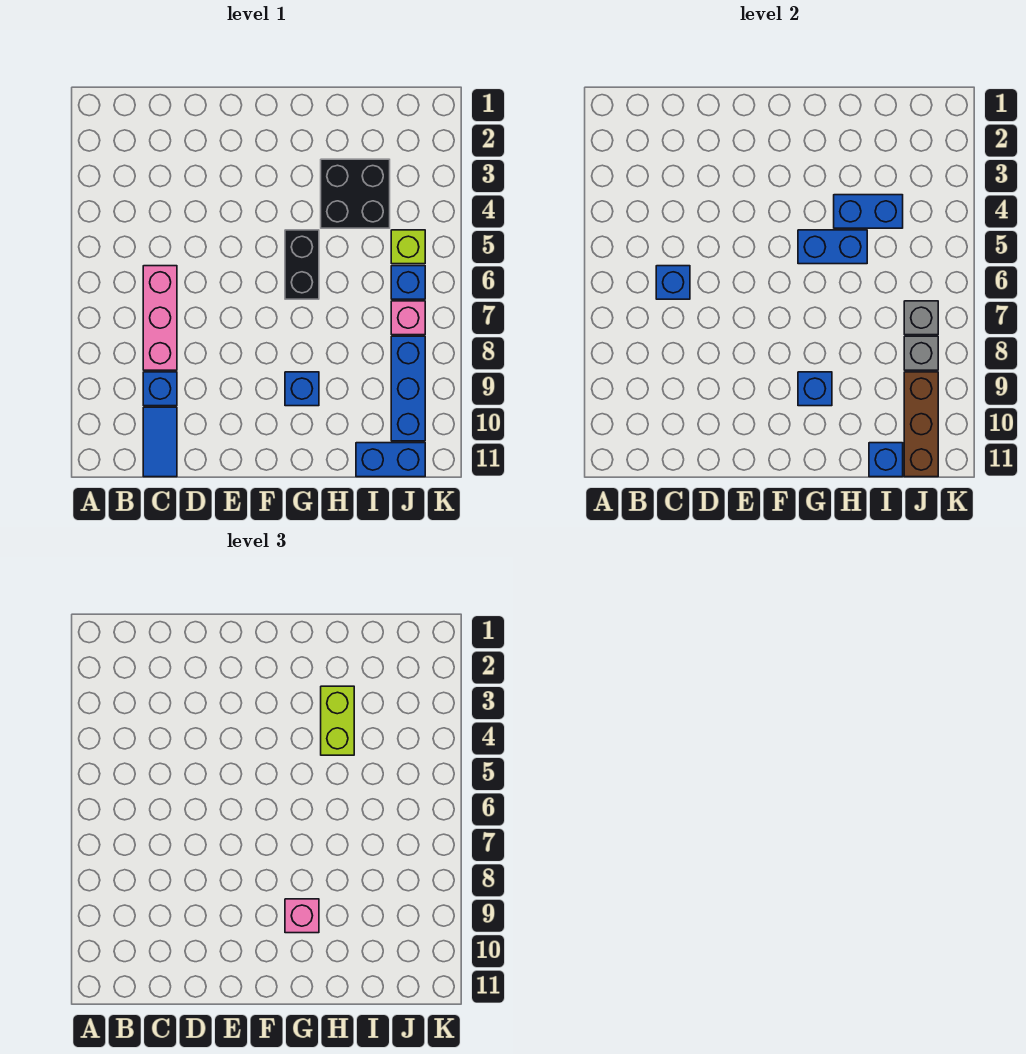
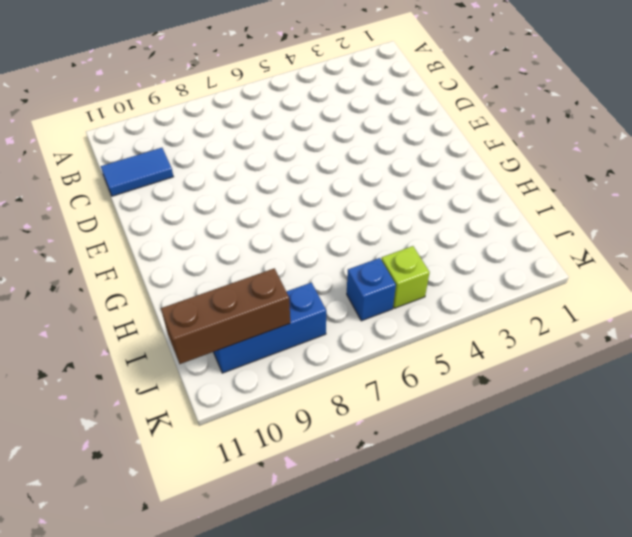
none -> pink 1x3 brick [143,266,177,370]
none -> blue 1x1 brick [143,372,177,406]
none -> black 1x2 brick [285,230,319,299]

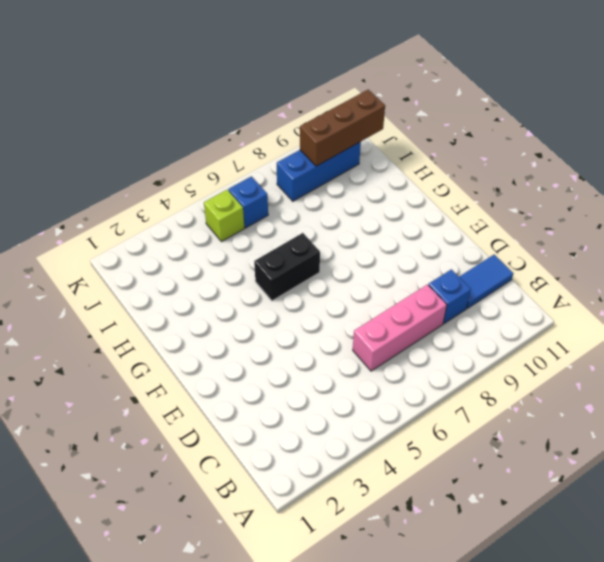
none -> blue 1x1 brick [285,372,319,406]
none -> black 2x2 brick [321,159,390,228]
none -> blue 1x2 brick [356,443,425,477]

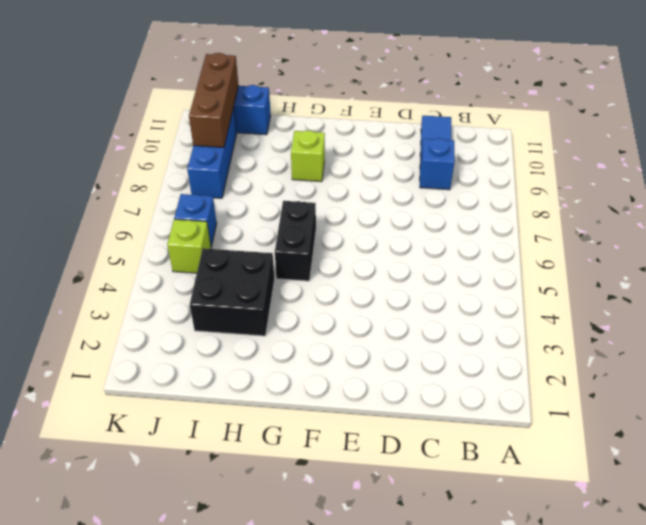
lime 1x1 brick [291,130,325,182] -> blue 1x1 brick [285,372,319,406]
none -> pink 1x3 brick [143,266,177,370]
none -> pink 1x1 brick [391,301,425,335]
none -> blue 1x1 brick [656,266,690,299]

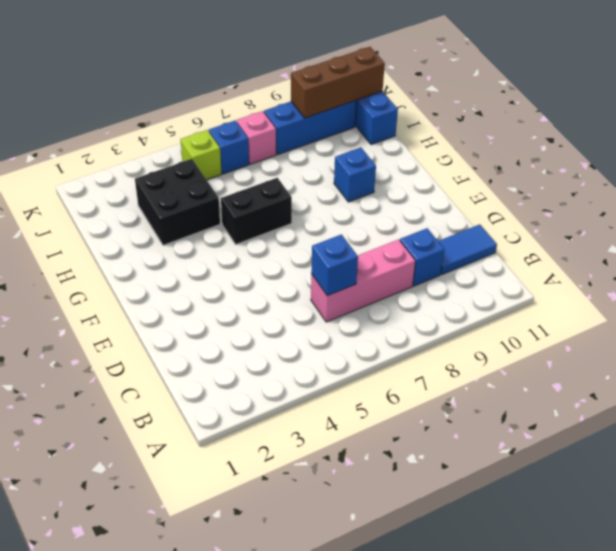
none -> blue 1x2 brick [798,230,867,264]
none -> blue 1x1 brick [798,372,832,406]
none -> blue 1x2 brick [834,195,903,228]

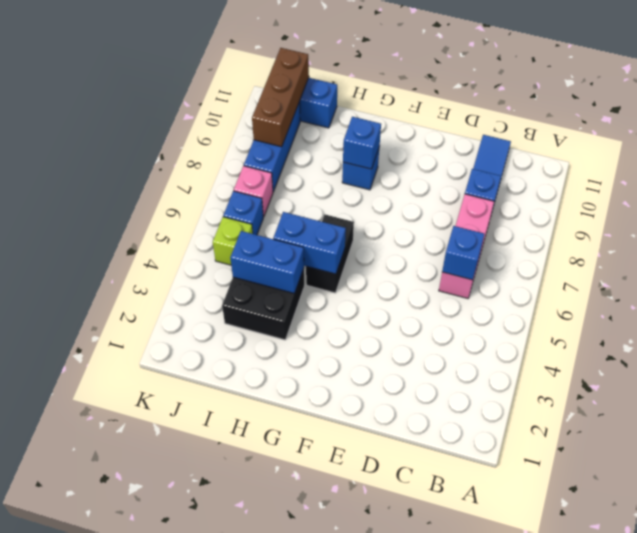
none -> blue 1x1 brick [869,443,903,477]
none -> grey 1x1 brick [904,301,938,335]
none -> grey 1x1 brick [904,336,938,370]

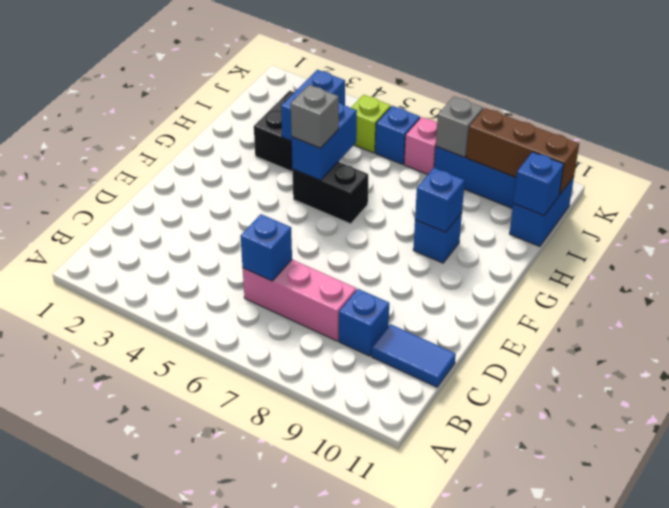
grey 1x1 brick [291,85,339,148] -> grey 1x1 brick moved to [904,301,938,335]
none -> pink 1x1 brick [285,899,319,933]
none -> lime 1x2 brick [321,686,354,755]

